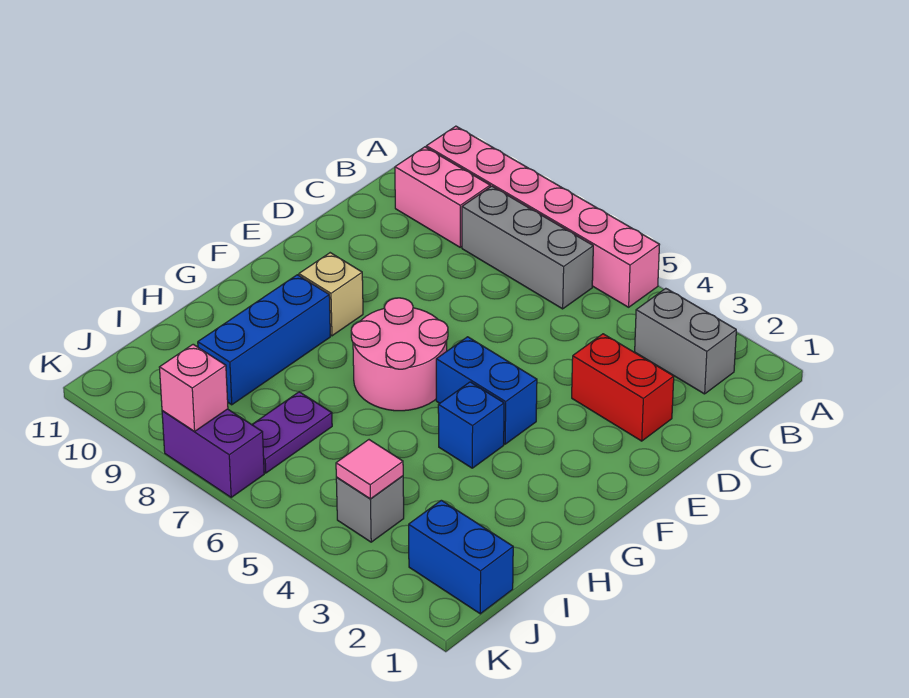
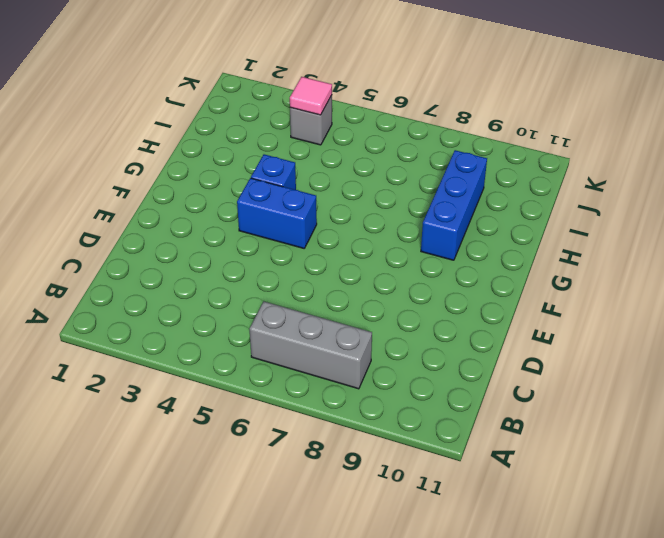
none -> pink 1x6 brick [426,126,660,307]
none -> grey 1x2 brick [635,288,736,394]
none -> pink 1x2 brick [395,147,490,247]

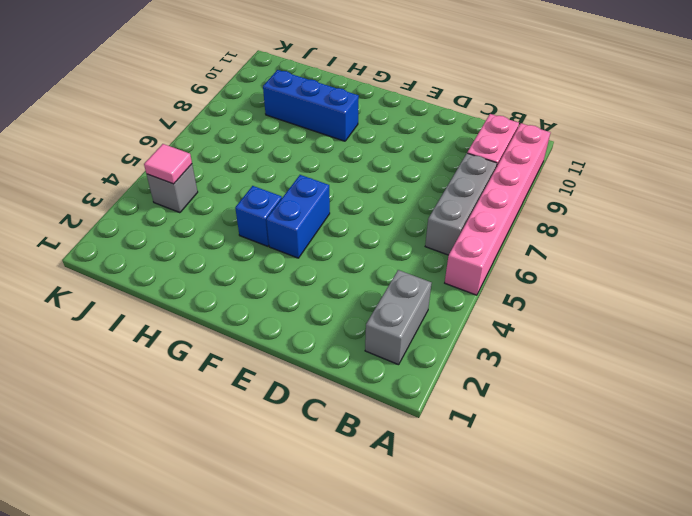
none -> red 1x2 brick [572,334,674,441]
none -> pink 2x2 round brick [351,298,448,411]
none -> tan 1x1 brick [299,253,363,336]

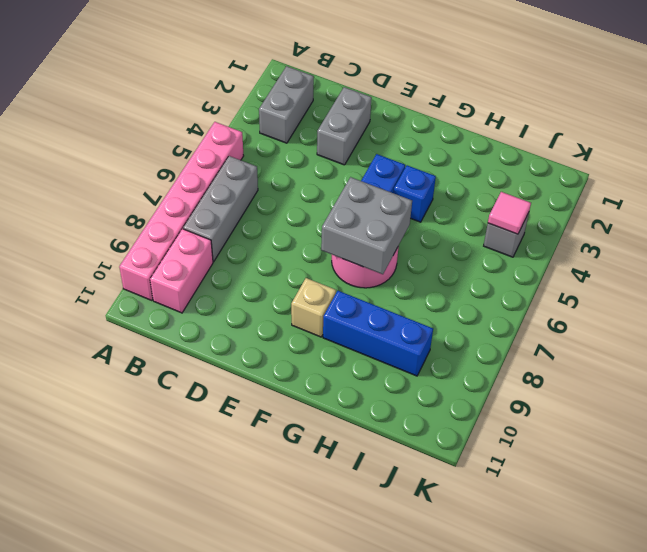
grey 1x2 brick [317,87,372,165] -> red 1x2 brick [572,334,674,441]
grey 2x2 brick [321,177,412,274] -> none
none -> purple 1x2 plate [252,392,332,473]
none -> blue 1x2 brick [409,500,513,614]
none -> purple 1x2 brick [162,409,264,497]

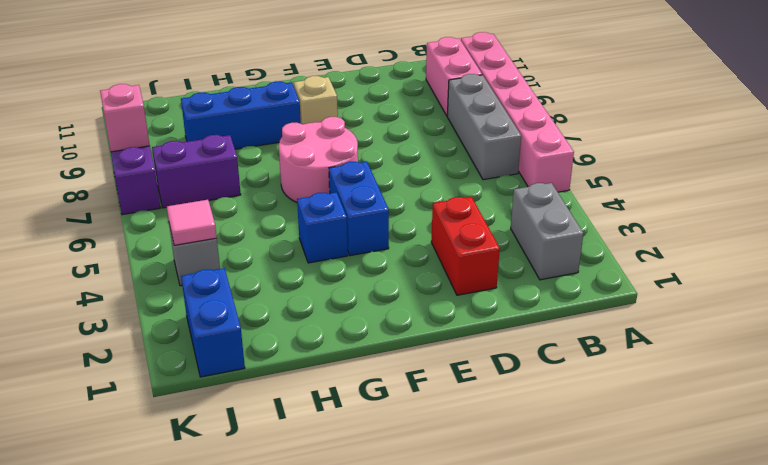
purple 1x2 brick [152,135,241,208] -> purple 1x2 plate [252,392,332,473]

